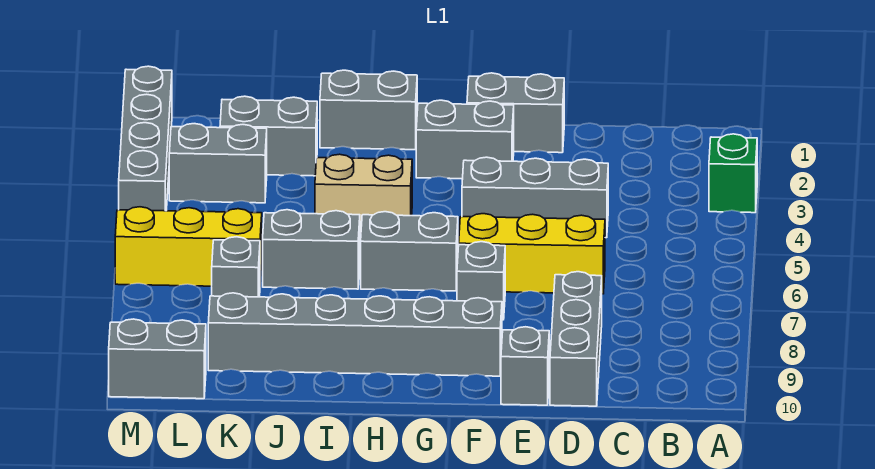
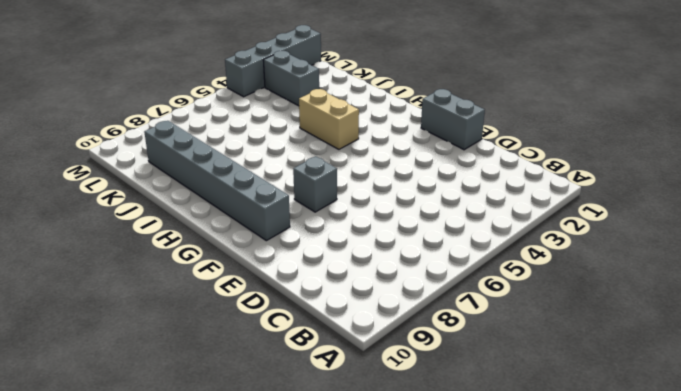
none -> green 1x1 brick [709,134,757,213]
none -> grey 1x3 brick [462,157,608,238]
none -> yellow 1x3 brick [459,214,605,294]

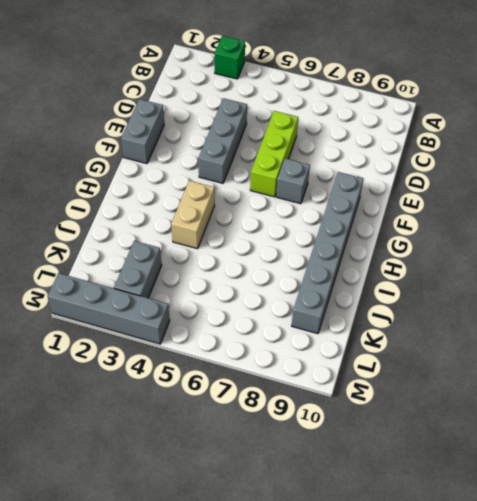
lime 1x3 brick [250,111,298,197] -> yellow 1x3 brick [459,214,605,294]
none -> grey 1x3 brick [550,272,602,406]
none -> grey 1x1 brick [501,327,549,405]
none -> grey 1x2 brick [416,100,514,179]

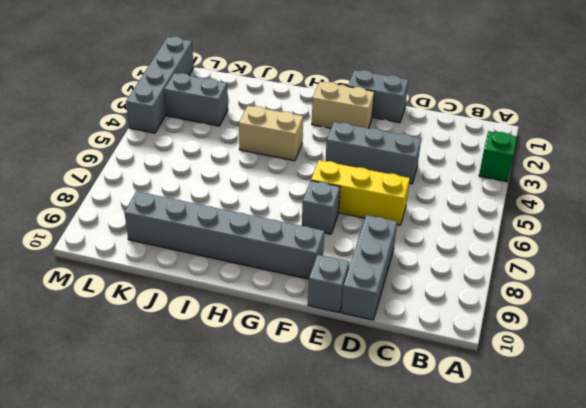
tan 1x2 brick [312,82,374,128] -> grey 1x2 brick [416,100,514,179]
none -> grey 1x2 brick [361,212,458,291]
none -> grey 1x2 brick [320,70,417,150]
none -> grey 1x2 brick [263,210,360,289]

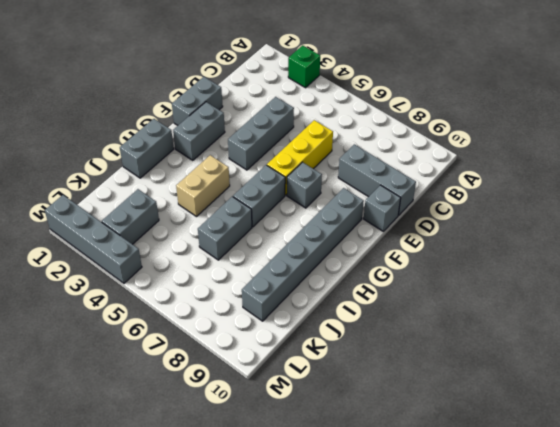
none -> grey 1x2 brick [220,96,317,176]
none -> yellow 1x3 brick [115,207,262,286]
none -> grey 1x1 brick [212,237,260,297]

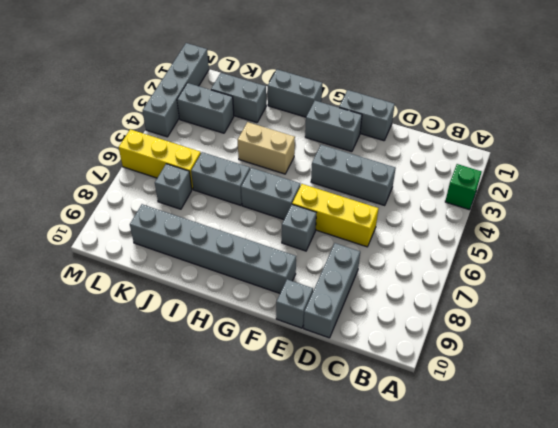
none -> grey 1x2 brick [109,319,206,399]

